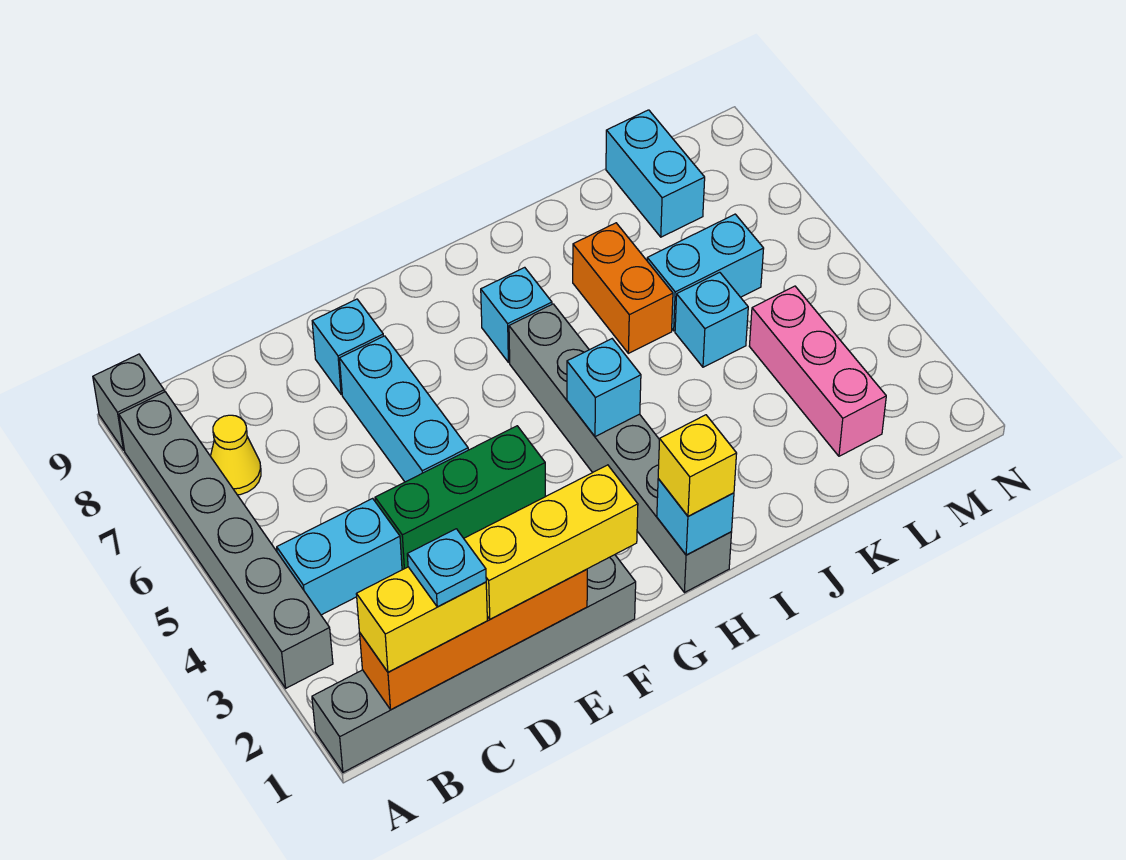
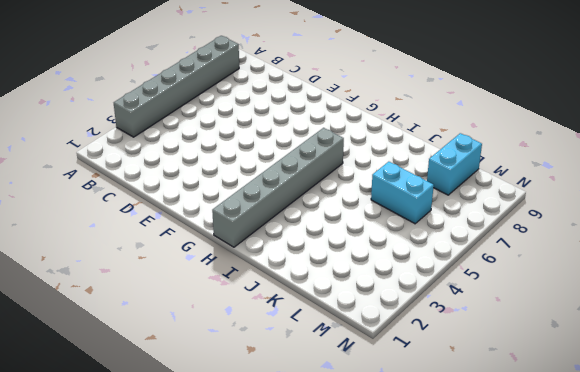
none -> grey 1x6 brick [312,555,636,772]
none -> grey 1x1 brick [93,354,164,450]
none -> cyan 1x2 brick [277,498,402,615]

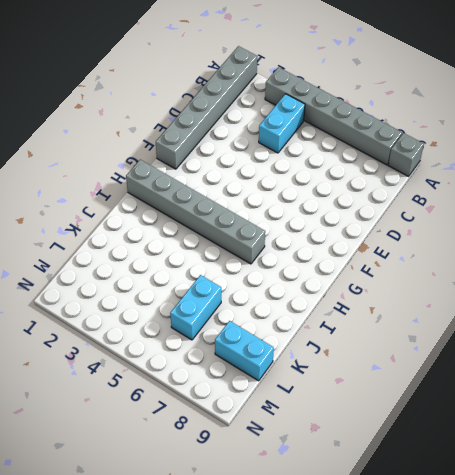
none -> yellow 1x1 cone [211,415,261,495]
none -> green 1x3 brick [375,426,545,569]
none -> cyan 1x3 brick [339,336,468,482]

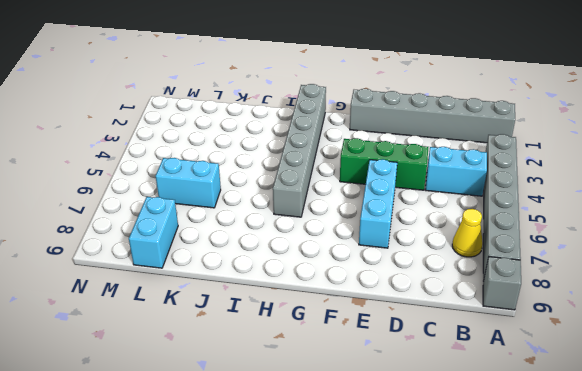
none -> cyan 1x1 brick [312,299,383,394]
none -> cyan 1x1 brick [481,267,552,362]
none -> orange 1x2 brick [573,223,673,353]

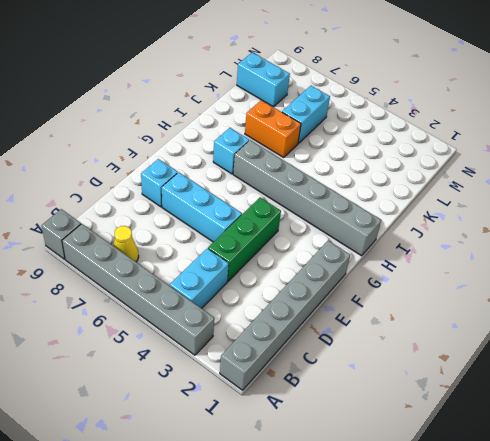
none -> cyan 1x1 brick [675,272,748,367]
none -> pink 1x3 brick [749,286,886,456]
none -> orange 1x4 brick [360,569,587,710]

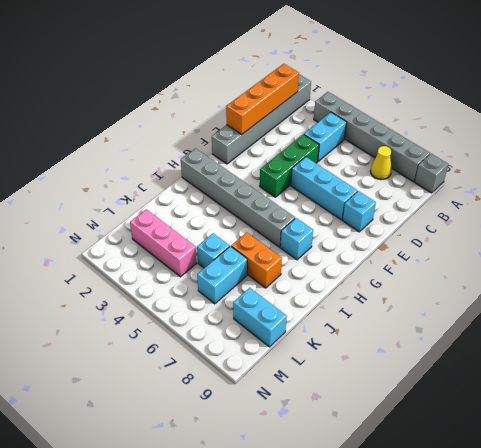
none -> cyan 1x1 brick [657,479,734,555]
none -> cyan 1x1 brick [567,339,641,437]
none -> yellow 1x2 brick [356,567,487,672]

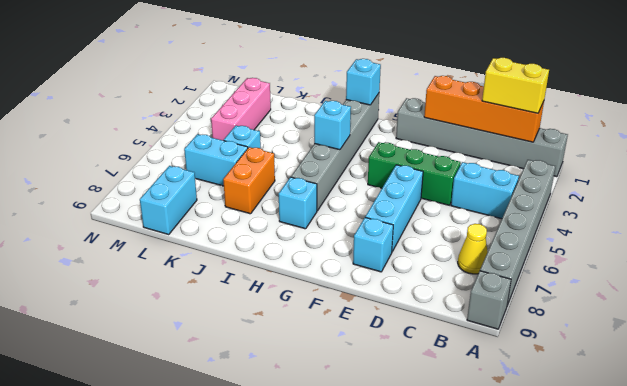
none -> yellow 1x3 brick [464,465,638,619]
none -> yellow 1x1 brick [658,415,737,516]
none -> cyan 1x1 plate [407,529,486,607]

